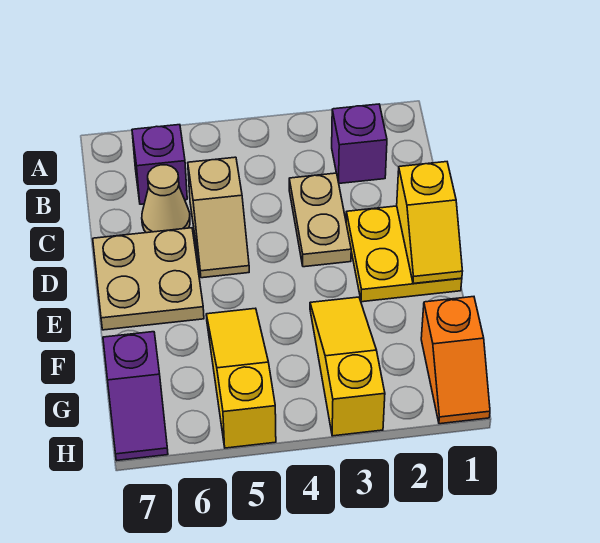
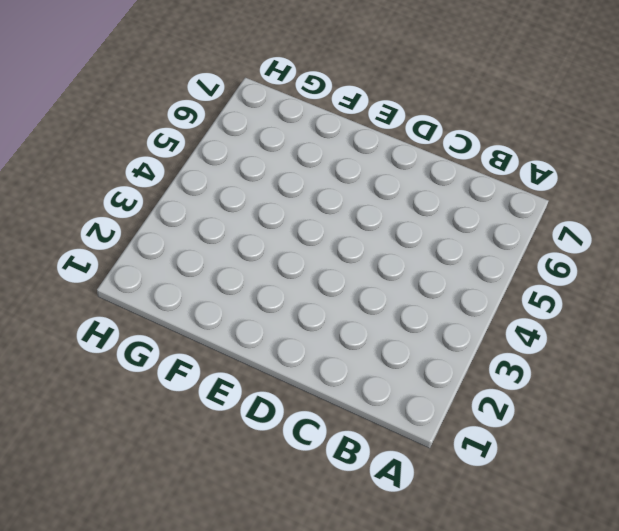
none -> purple 1x1 brick [332,104,387,183]
none -> purple 1x1 brick [132,125,187,204]
none -> tan 1x2 plate [289,173,351,267]

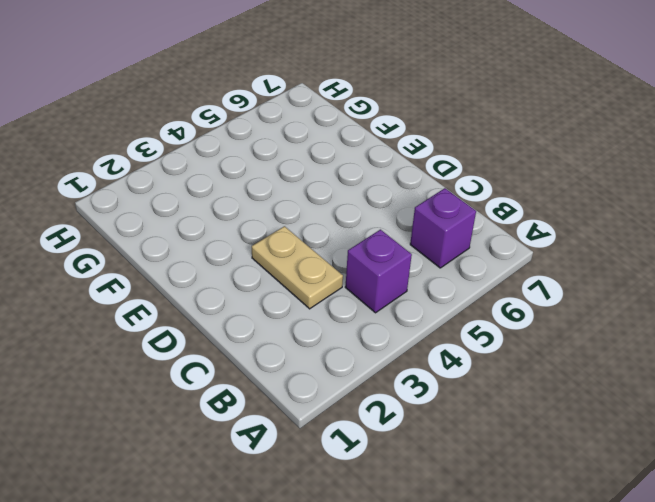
purple 1x1 brick [345,230,412,313] -> purple 1x1 brick moved to [332,104,387,183]
none -> tan 1x2 slope [188,157,249,278]
none -> tan 1x1 cone [142,165,190,233]
none -> yellow 2x2 plate [346,206,462,302]

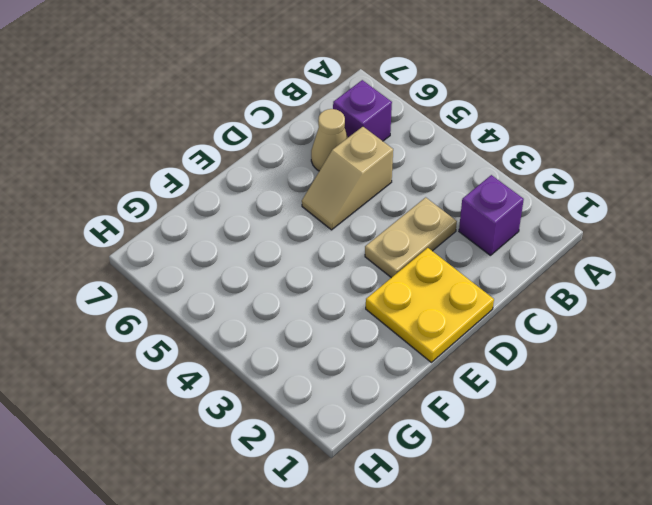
none -> tan 2x2 plate [93,228,204,330]
none -> yellow 1x3 slope [310,297,385,436]
none -> yellow 1x3 slope [206,308,276,448]

